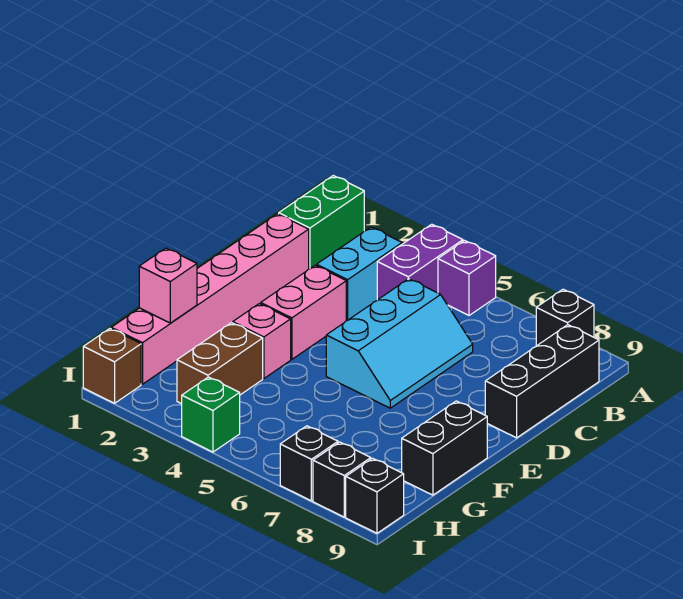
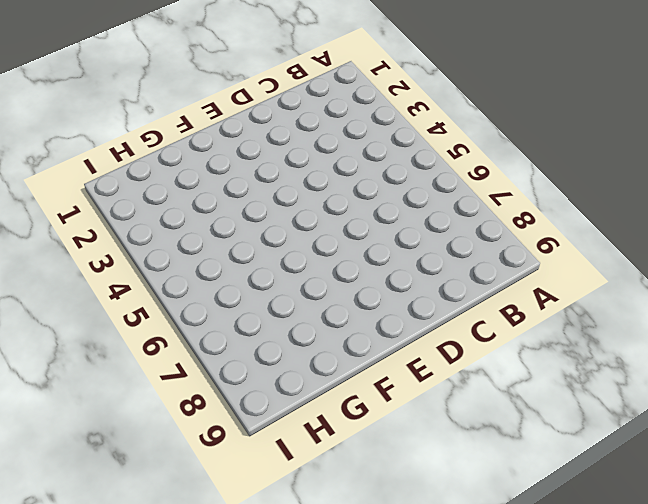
none -> green 1x2 brick [279,176,364,269]
none -> purple 1x2 brick [377,224,463,300]
none -> purple 1x1 brick [438,241,496,315]

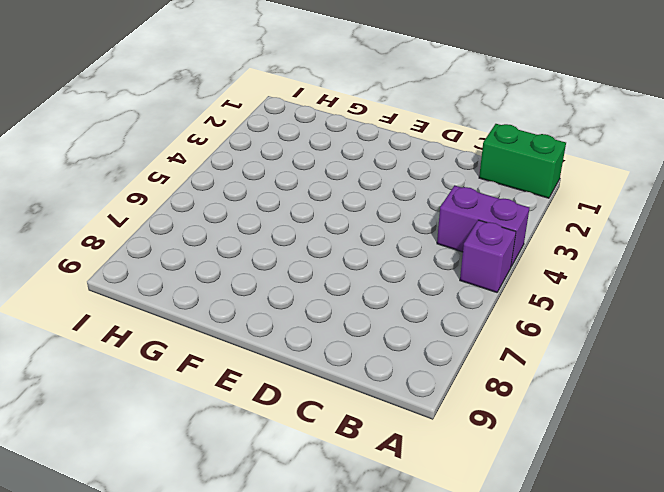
none -> black 1x1 brick [536,289,594,346]
none -> cyan 1x2 brick [316,227,402,321]
none -> black 1x3 brick [485,325,599,438]

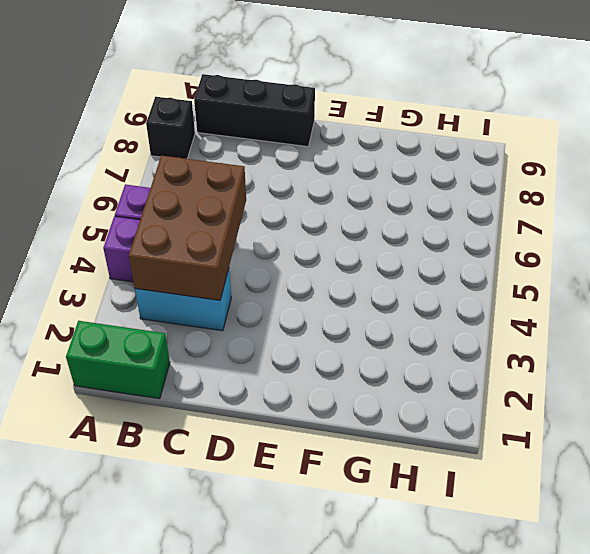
brown 2x3 brick [129,156,246,300] -> none
none -> pink 1x6 brick [111,214,309,384]
none -> cyan 2x3 slope [326,279,473,408]
none -> pink 1x2 brick [261,265,346,359]

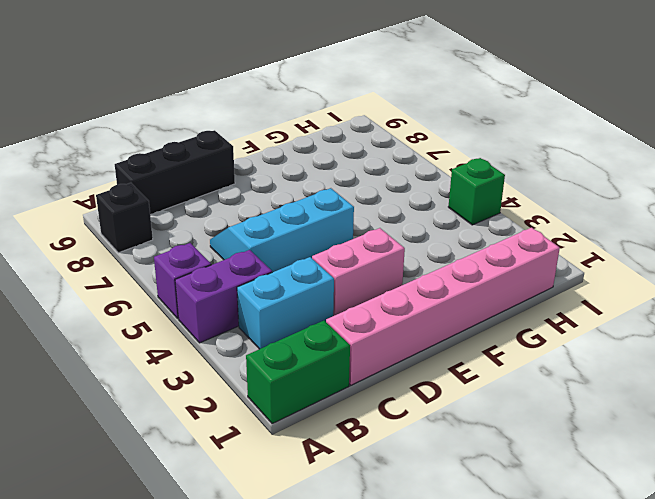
none -> pink 1x1 brick [233,304,291,378]
none -> black 1x2 brick [402,401,487,495]
none -> brown 1x2 brick [177,323,263,404]

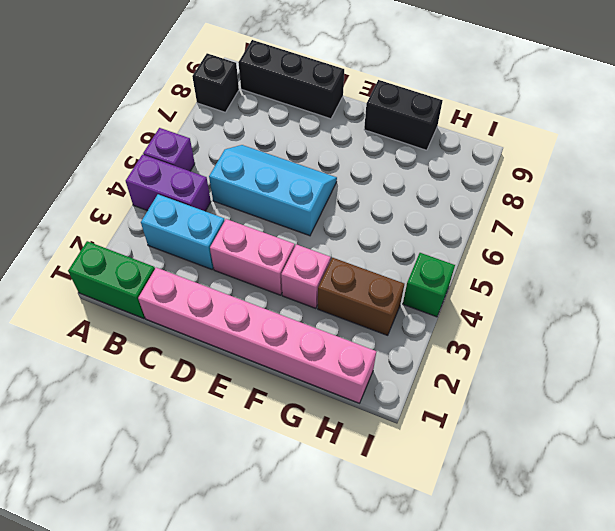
none -> brown 1x1 brick [83,329,141,403]
none -> black 1x1 brick [280,426,338,501]
none -> black 1x1 brick [313,442,371,517]

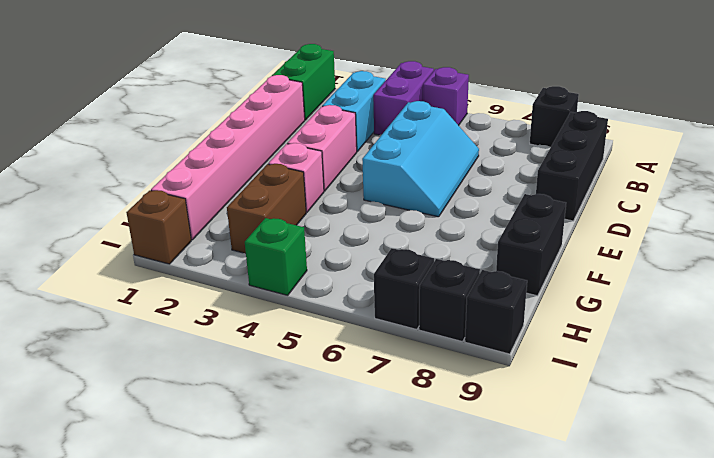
none -> pink 1x1 brick [139,248,197,323]

